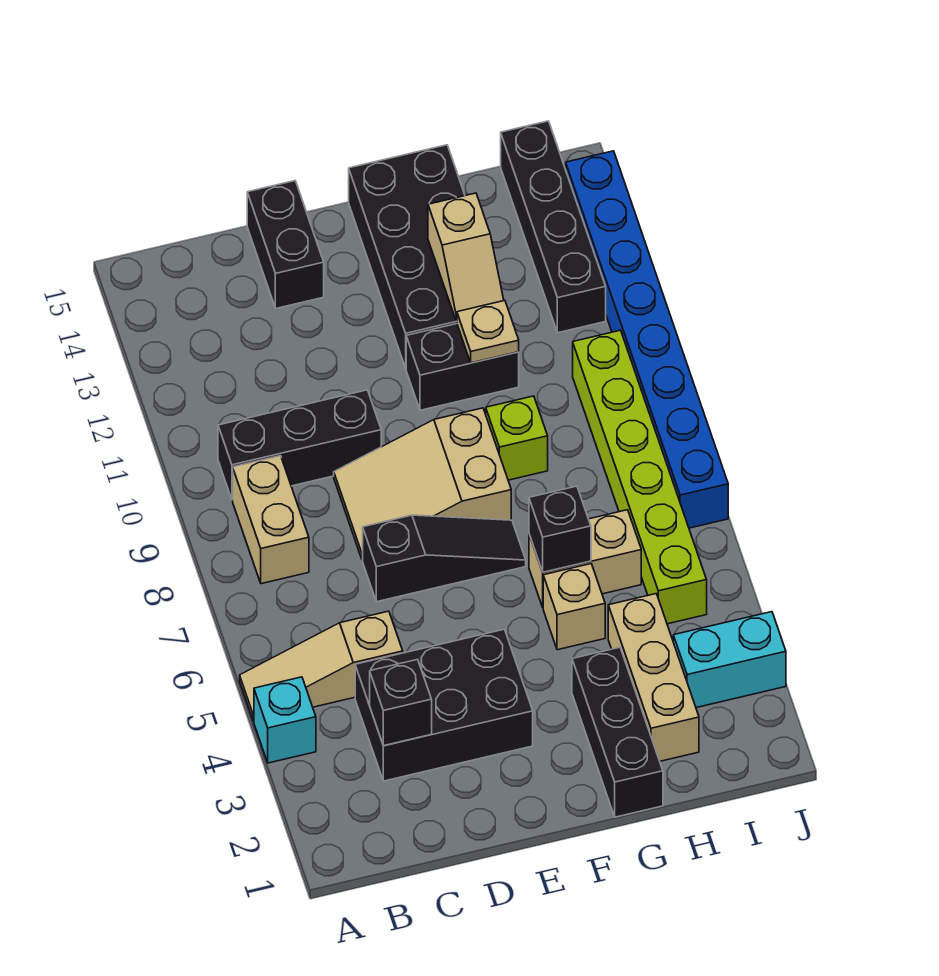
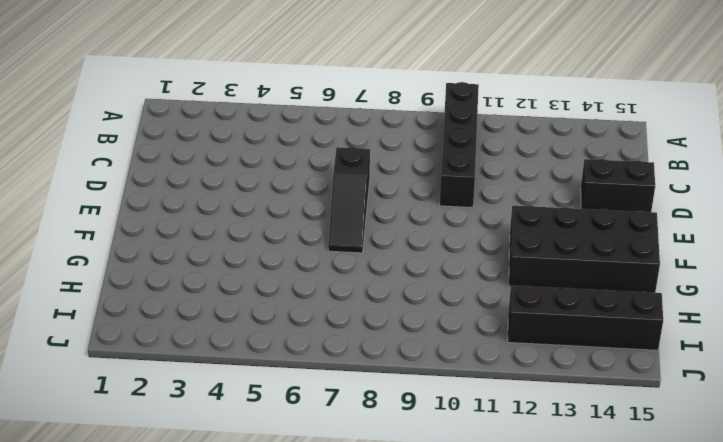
black 1x4 brick [440,82,479,208] -> black 1x3 brick [218,390,381,500]
none -> cyan 1x1 brick [254,677,316,763]
none -> tan 1x3 slope [240,611,403,721]
none -> tan 1x2 brick [233,456,309,584]

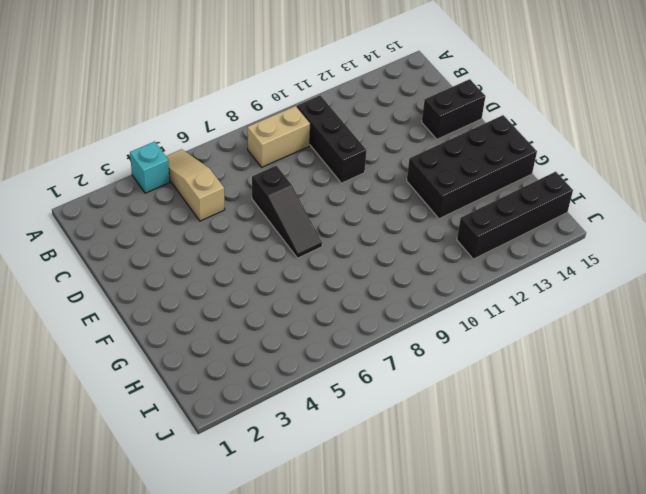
none -> black 2x3 brick [355,629,533,781]
none -> tan 2x3 slope [334,408,511,560]
none -> black 1x2 brick [406,324,519,410]

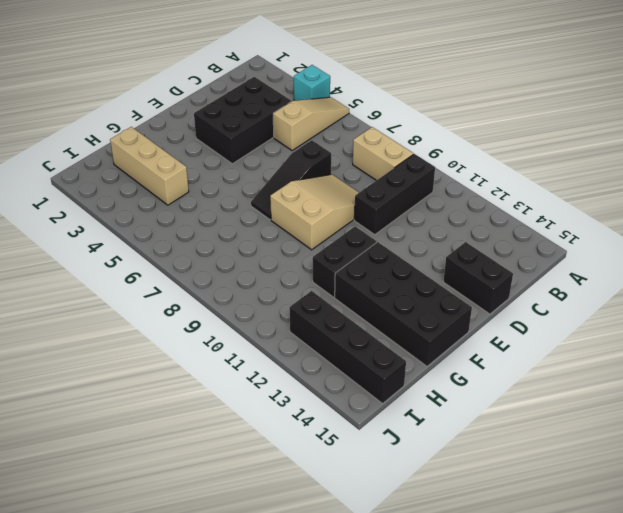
none -> black 1x3 brick [572,647,663,817]
none -> tan 1x1 brick [543,564,605,650]
none -> tan 1x2 brick [529,510,641,607]

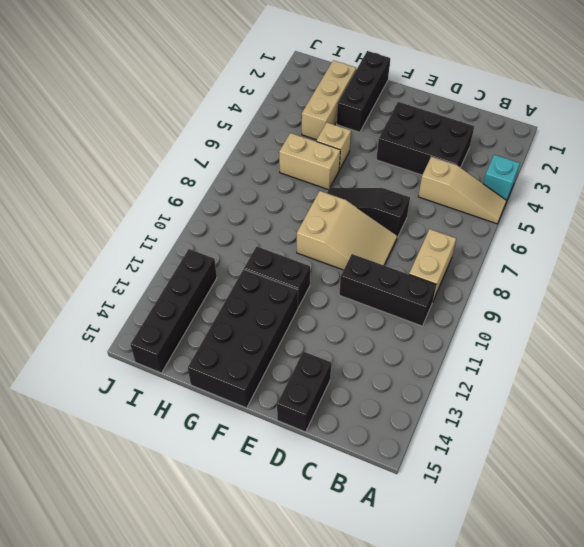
none -> lime 1x1 brick [486,396,548,480]
none -> cyan 1x2 brick [673,612,786,708]
none -> lime 1x6 brick [573,330,707,624]

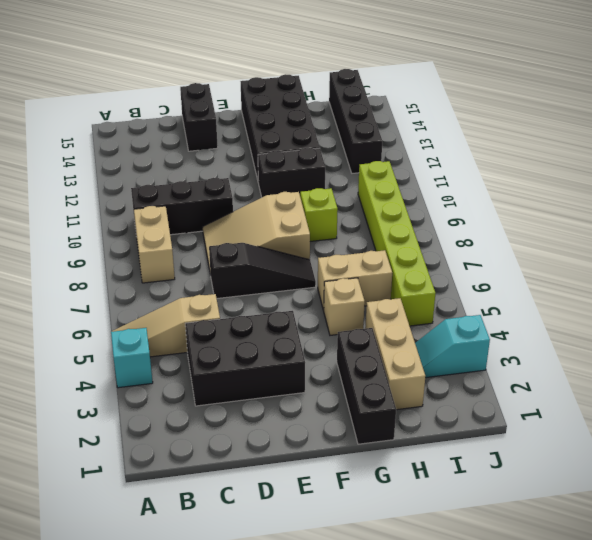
cyan 1x2 slope [415,315,490,378] -> cyan 1x2 brick [673,612,786,708]
none -> blue 1x8 brick [566,151,728,528]
none -> black 1x1 brick [370,659,432,746]
none -> black 1x1 brick [529,486,591,572]

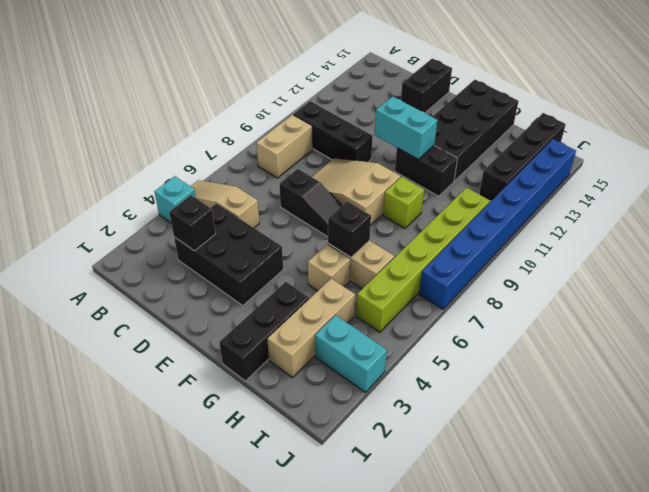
cyan 1x2 brick [375,96,437,159] -> none
none -> tan 1x1 plate [457,301,519,363]
none -> tan 1x2 slope [428,193,504,321]

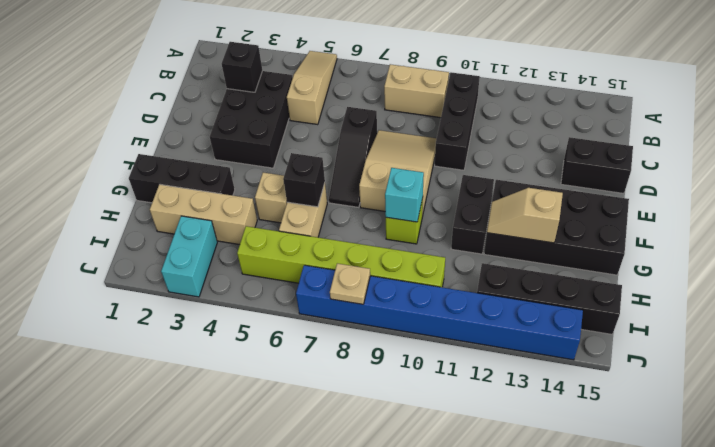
cyan 1x1 brick [385,168,424,222] -> cyan 1x1 brick moved to [254,677,316,763]
tan 1x1 plate [330,263,370,304] -> tan 1x1 plate moved to [457,301,519,363]

